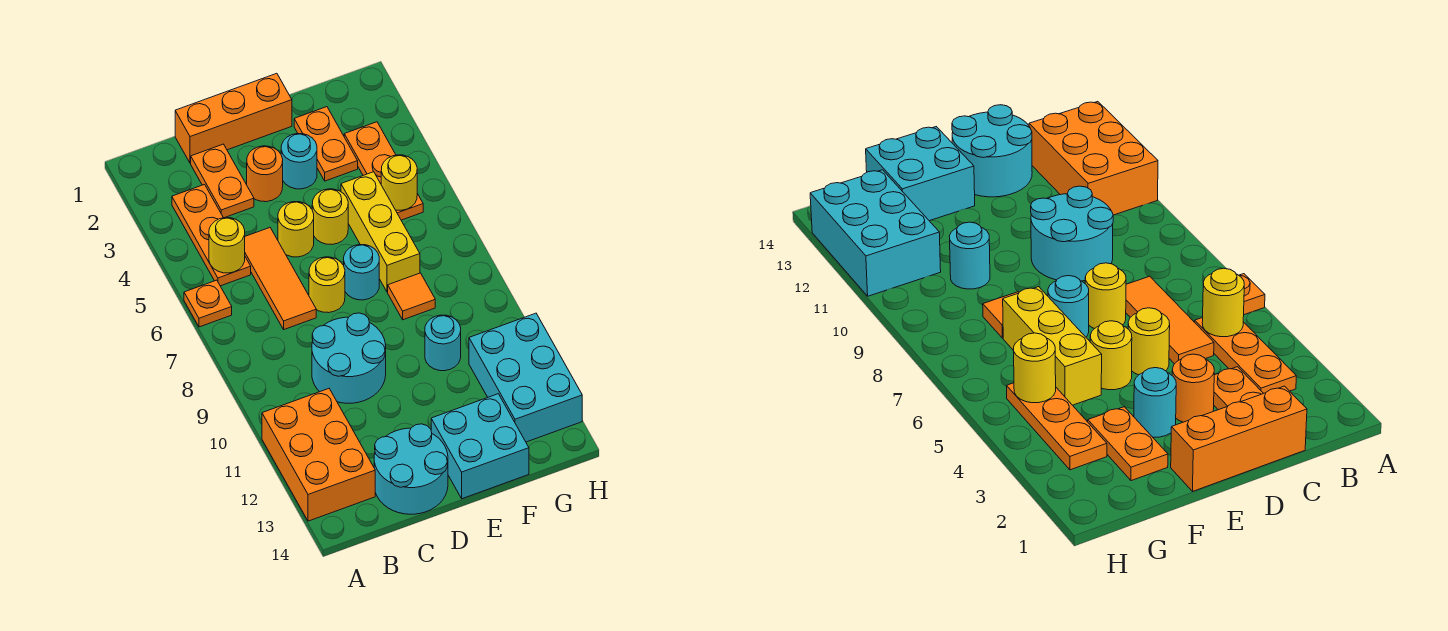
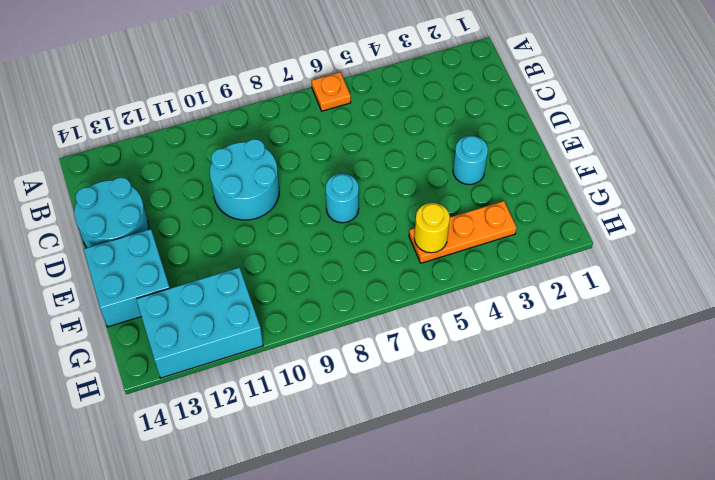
none -> orange 2x3 brick [262,389,375,521]
none -> orange 1x3 plate [172,185,251,286]
none -> orange 1x3 brick [175,73,292,163]

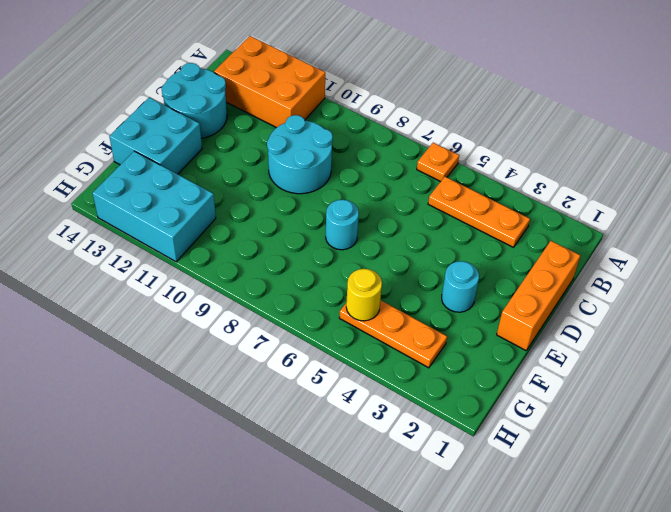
none -> orange 1x2 plate [191,144,254,218]
none -> orange 1x3 tile [245,228,316,329]
none -> orange 1x1 round brick [247,146,283,202]

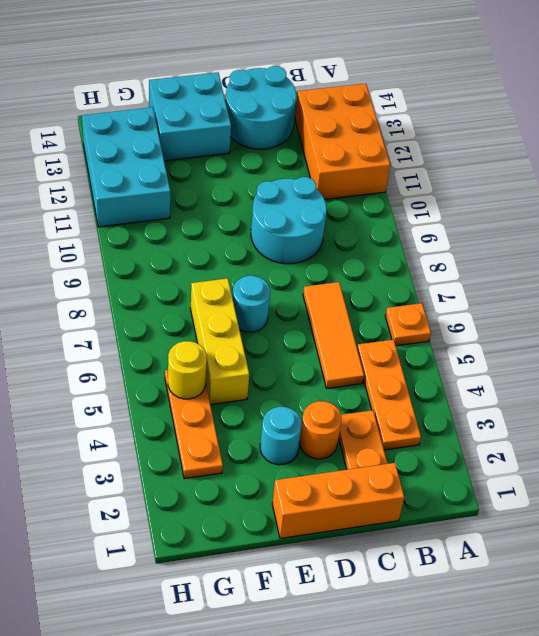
none -> yellow 1x1 round brick [278,202,314,257]
none -> yellow 1x1 round brick [309,257,345,313]
none -> yellow 1x1 round brick [312,189,348,244]

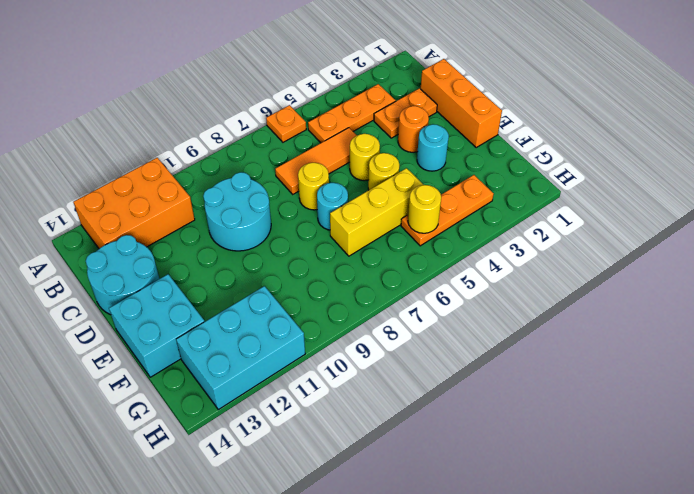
none -> orange 1x2 plate [294,107,358,181]
none -> orange 1x1 tile [388,273,435,320]
none -> cyan 1x1 round brick [425,315,461,371]

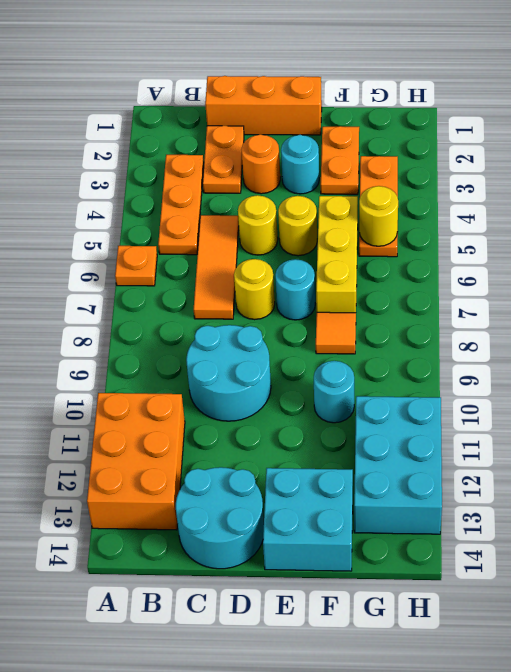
none -> yellow 1x1 round brick [209,218,245,273]

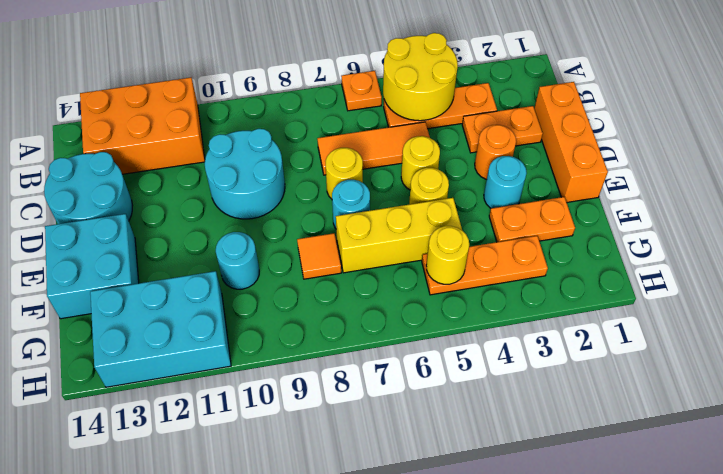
yellow 2x2 round brick [383,33,458,121] -> yellow 1x1 round brick [209,218,245,273]

